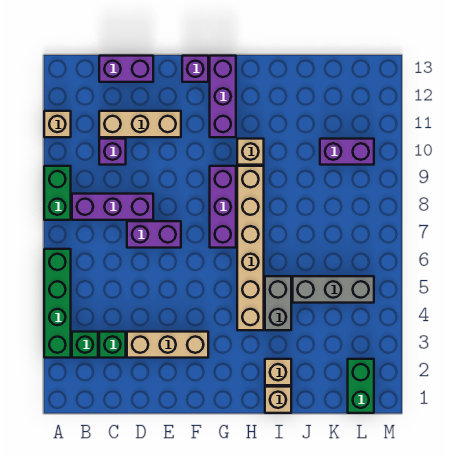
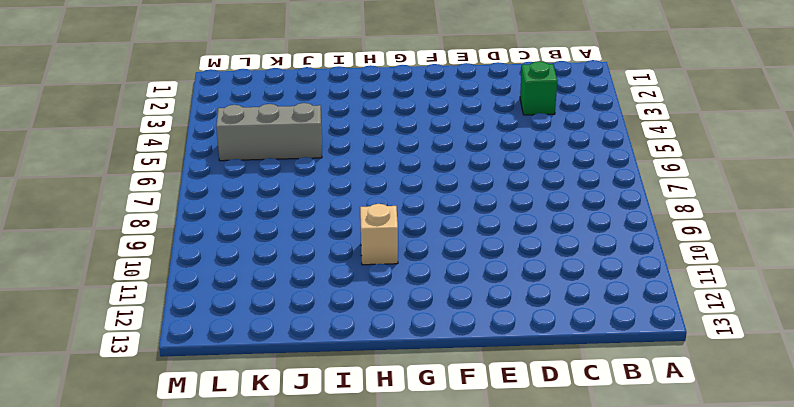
none -> green 1x4 brick [44,249,71,358]
none -> green 1x2 brick [44,166,71,220]
none -> tan 1x1 brick [44,111,71,137]

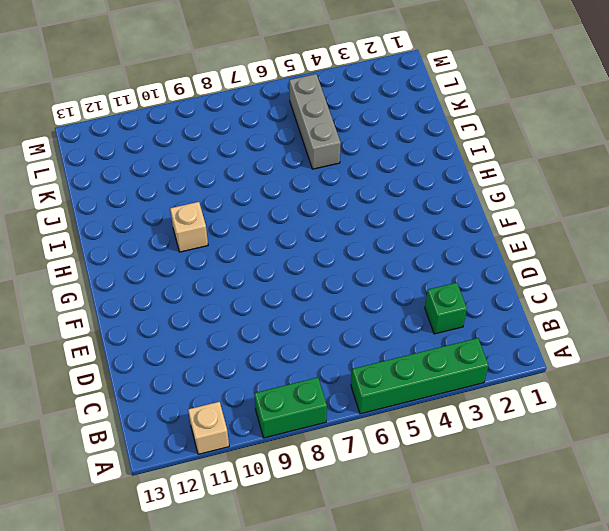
none -> green 1x1 brick [72,332,98,358]
none -> purple 1x3 brick [72,194,153,220]
none -> purple 1x1 brick [99,139,126,165]

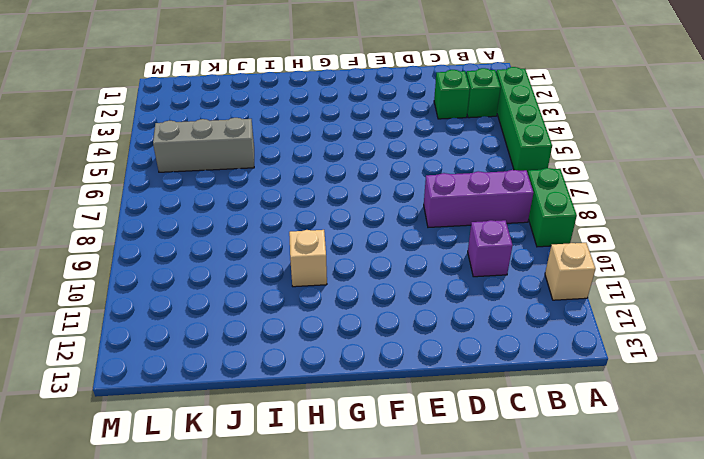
none -> tan 1x3 brick [99,111,181,137]
none -> purple 1x2 brick [99,56,153,82]
none -> tan 1x3 brick [127,332,208,358]

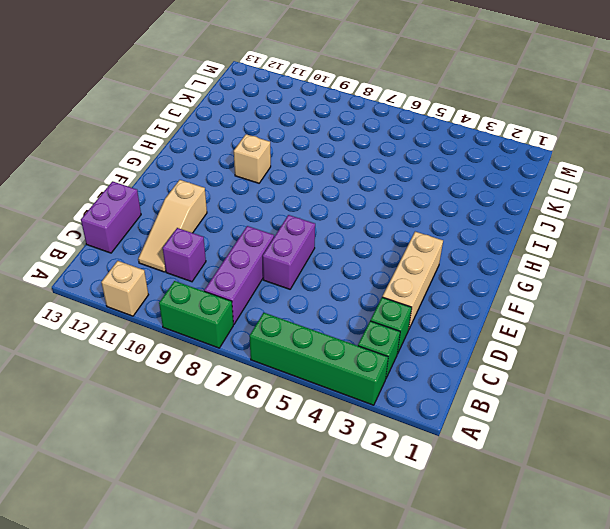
tan 1x3 slope [138,180,207,272] -> tan 1x3 brick [99,111,181,137]
none -> purple 1x1 brick [182,56,208,82]
none -> purple 1x3 brick [210,166,236,248]
none -> purple 1x3 brick [210,56,236,137]

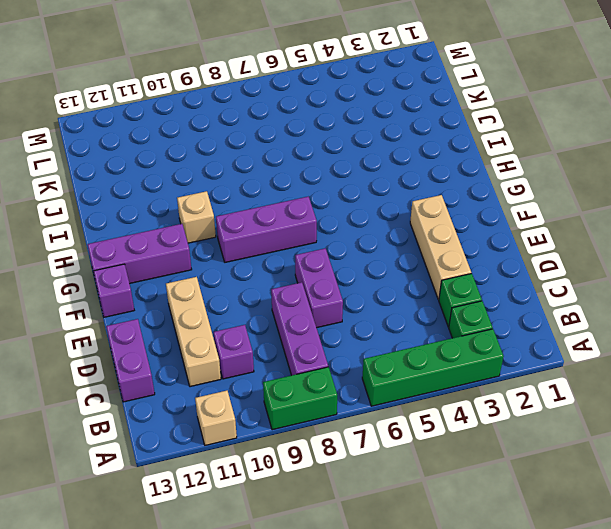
none -> tan 1x6 brick [237,166,264,330]
none -> tan 1x1 brick [265,387,291,413]
none -> tan 1x1 brick [265,359,291,385]

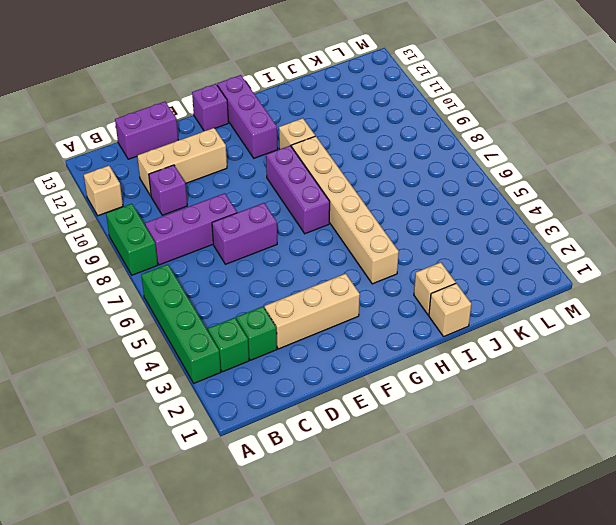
none -> grey 1x2 brick [265,276,291,330]
none -> grey 1x3 brick [293,276,374,303]
none -> purple 1x2 brick [320,139,374,165]

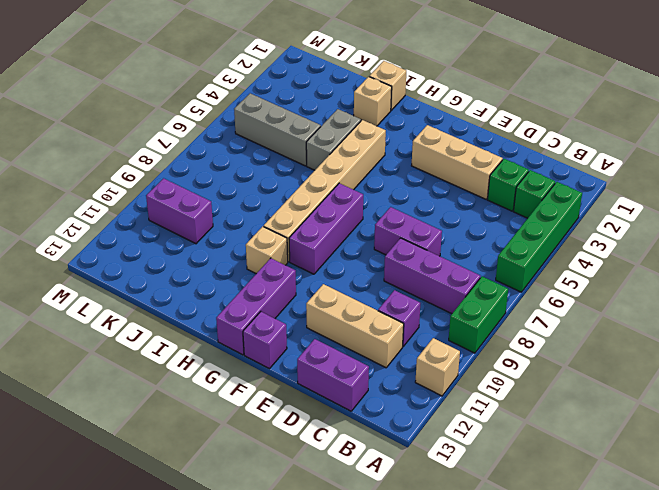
none -> green 1x2 brick [348,359,374,413]

